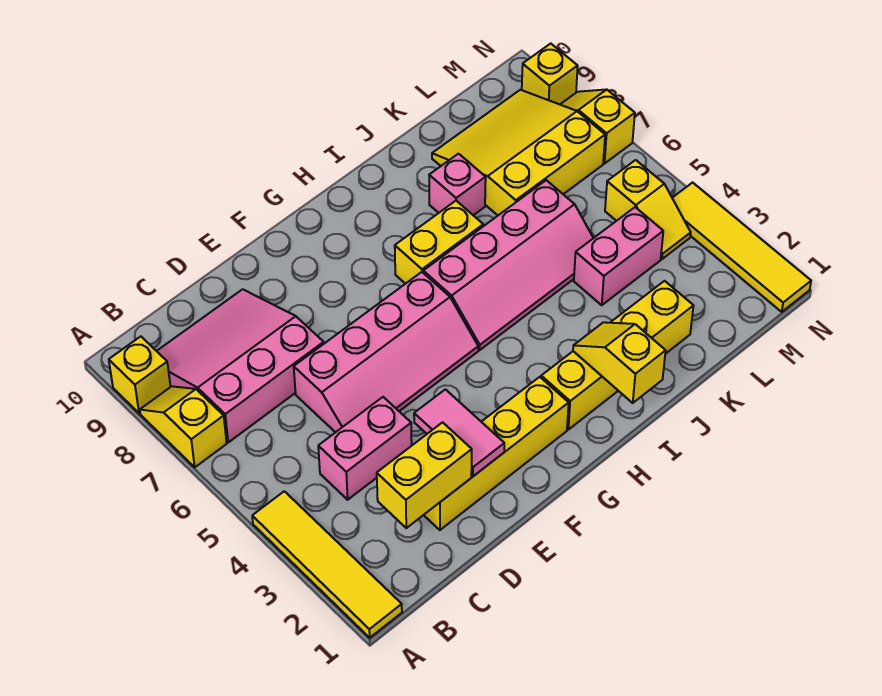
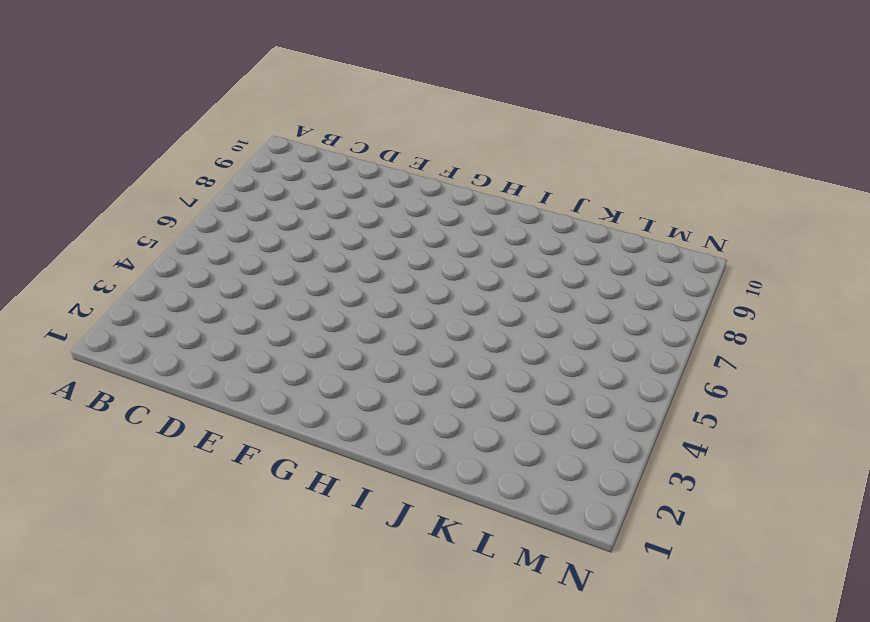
none -> yellow 1x4 tile [252,491,402,638]
none -> yellow 1x2 slope [140,386,227,467]
none -> yellow 1x1 brick [109,336,171,413]

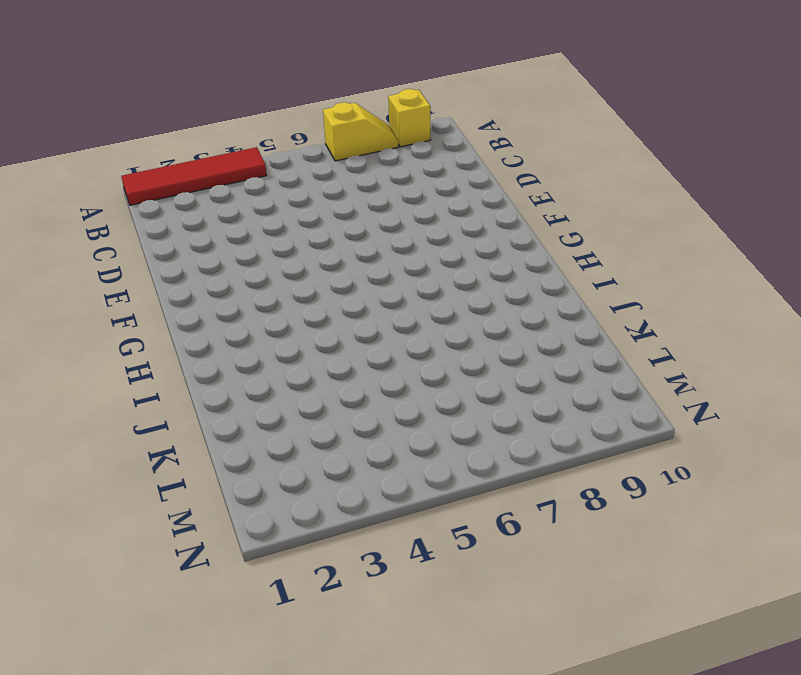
red 1x4 tile [121,147,267,205] -> yellow 1x4 tile [252,491,402,638]
none -> pink 3x3 slope [157,289,324,442]
none -> pink 1x2 brick [318,397,412,500]
none -> yellow 1x4 brick [424,377,569,530]

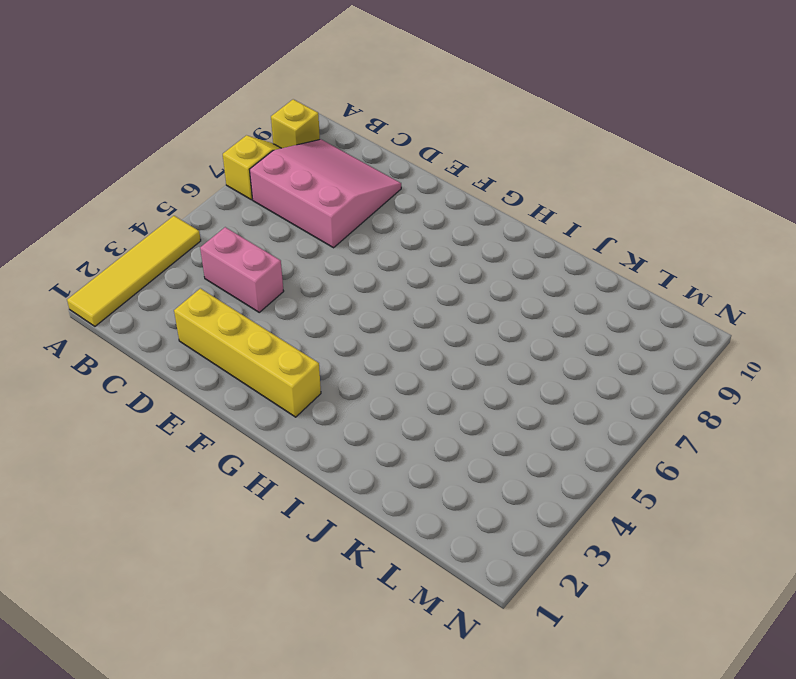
none -> pink 2x4 slope [294,272,478,432]
none -> yellow 1x4 brick [541,281,693,430]
none -> pink 2x4 slope [423,180,593,350]

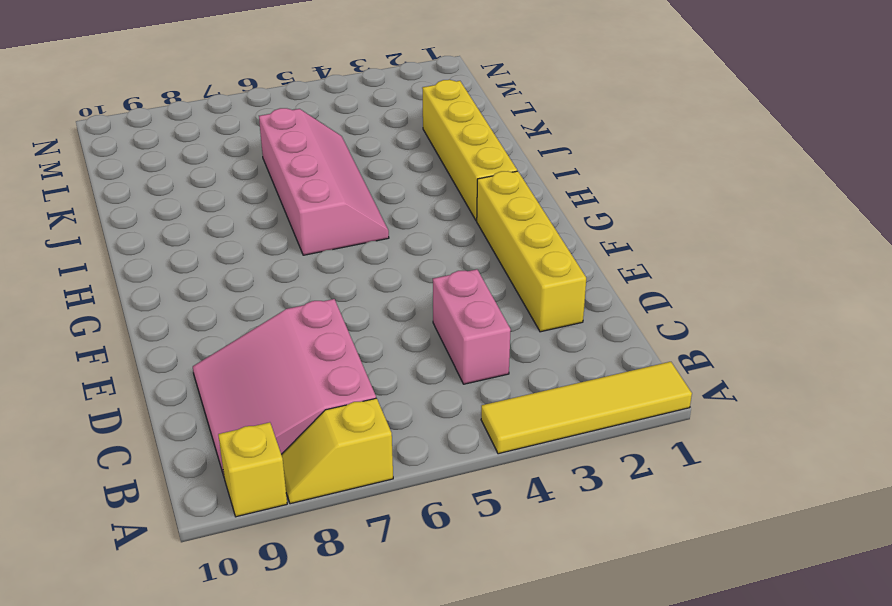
none -> pink 2x4 slope [294,272,478,432]
none -> yellow 1x2 brick [395,201,483,284]
none -> pink 1x1 brick [429,154,486,215]

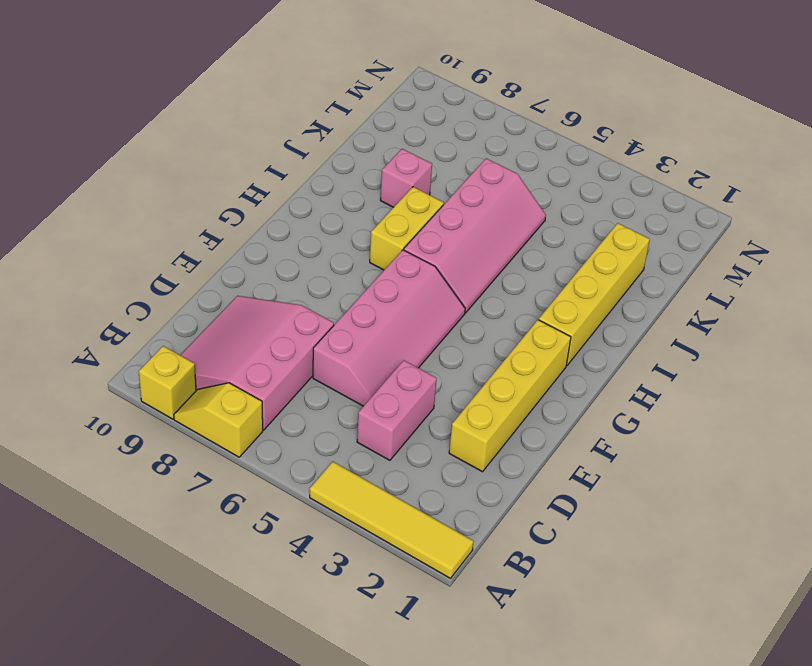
none -> pink 1x2 brick [574,207,663,305]
none -> yellow 3x3 slope [432,90,605,215]
none -> yellow 1x2 slope [605,160,691,259]

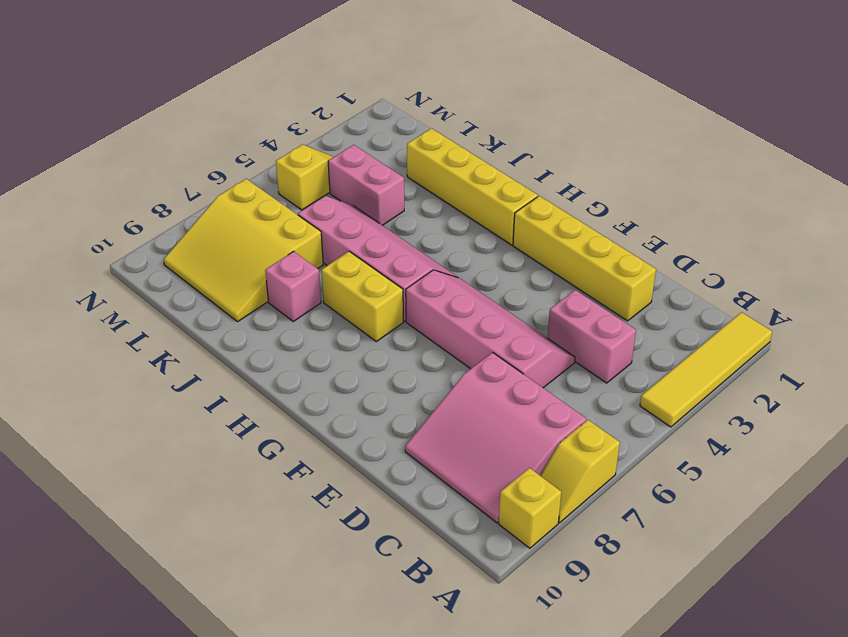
none -> yellow 1x4 tile [672,183,811,312]
none -> yellow 1x2 slope [560,89,635,163]
none -> yellow 1x1 brick [522,44,578,104]

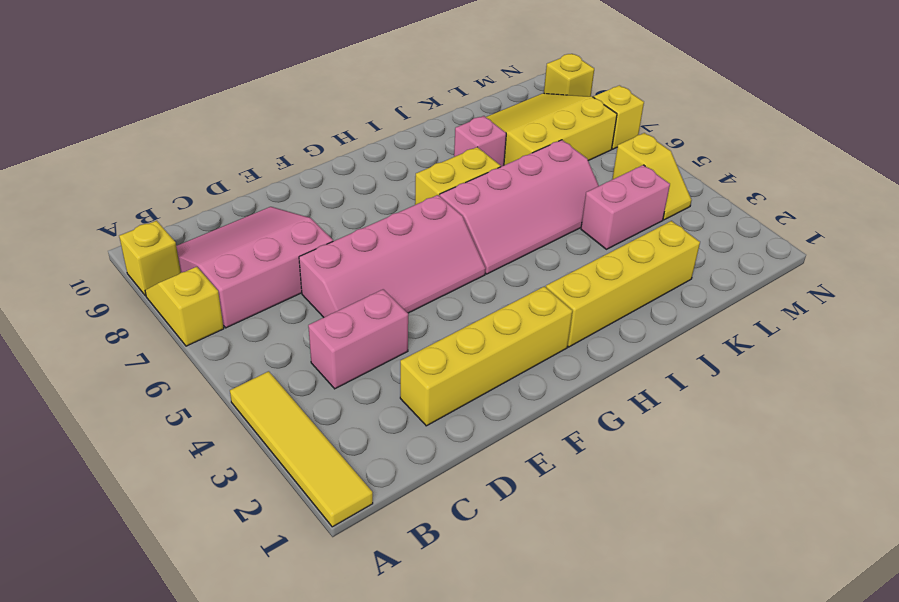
none -> yellow 1x4 tile [672,183,811,312]
none -> yellow 1x2 brick [377,422,472,528]
none -> pink 1x2 tile [414,389,504,476]

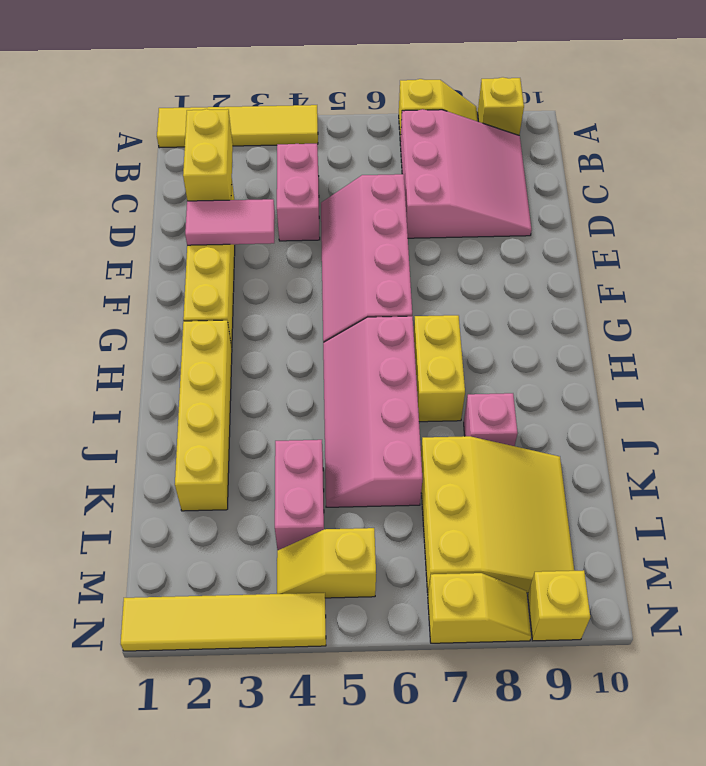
none -> yellow 1x2 slope [573,322,666,403]

